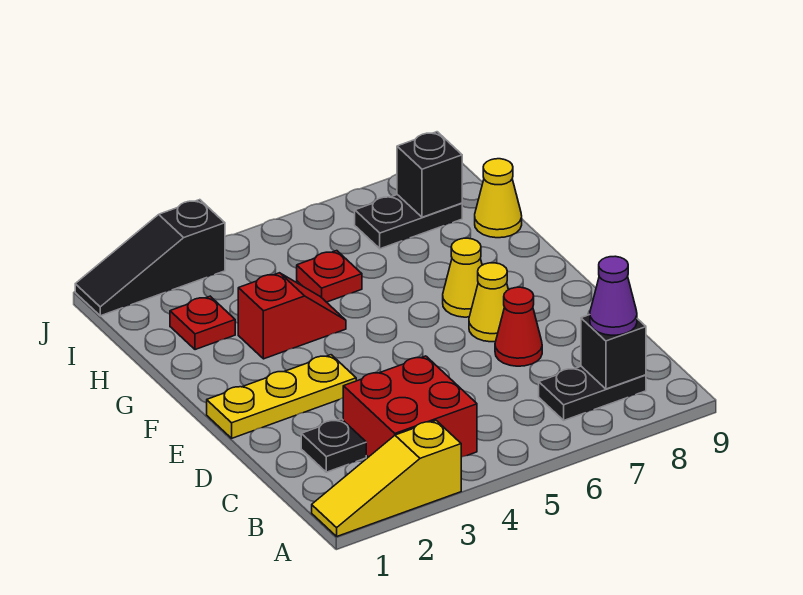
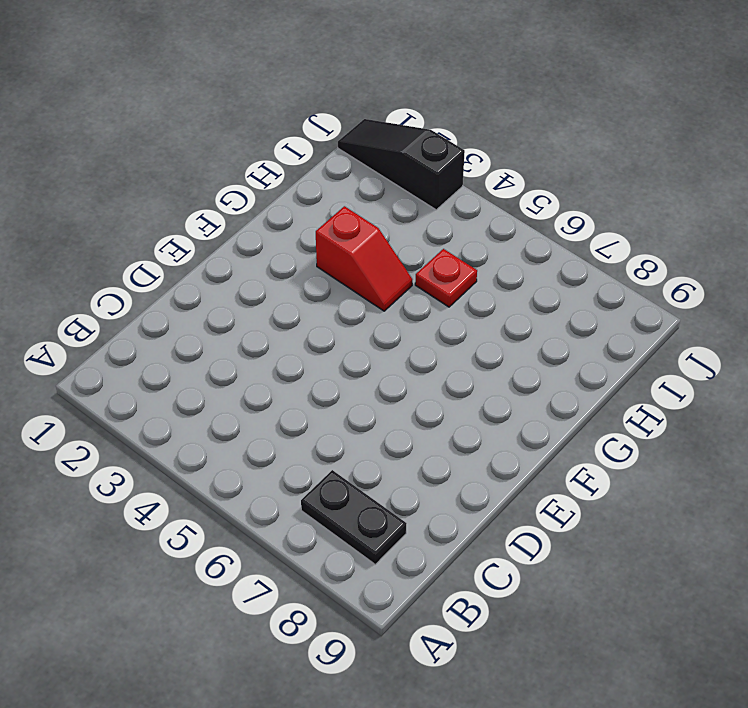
none -> yellow 1x3 slope [312,421,461,536]
none -> red 2x2 brick [343,356,477,457]
none -> black 1x1 plate [301,419,366,472]

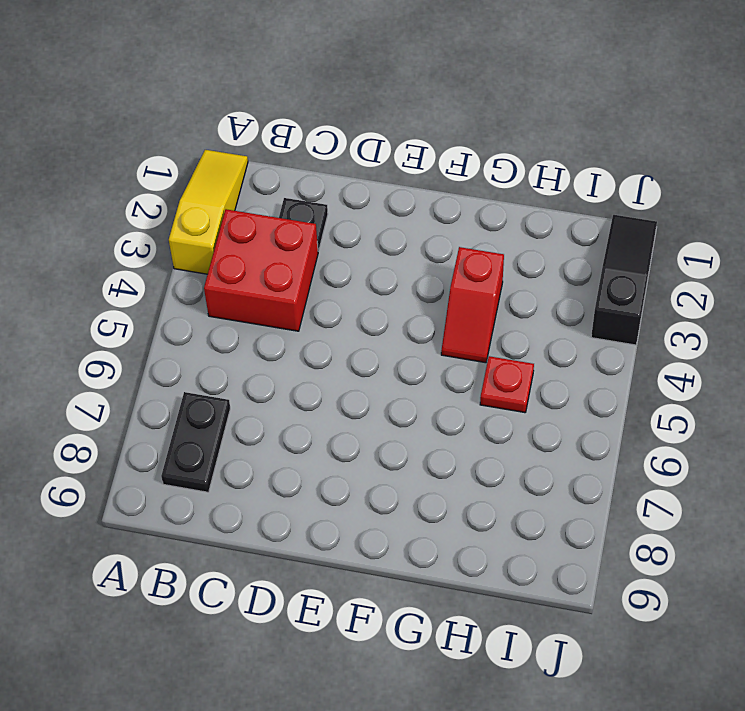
none -> red 1x1 cone [495,287,542,366]
none -> yellow 1x3 plate [207,355,356,438]
none -> yellow 1x1 cone [469,263,508,342]

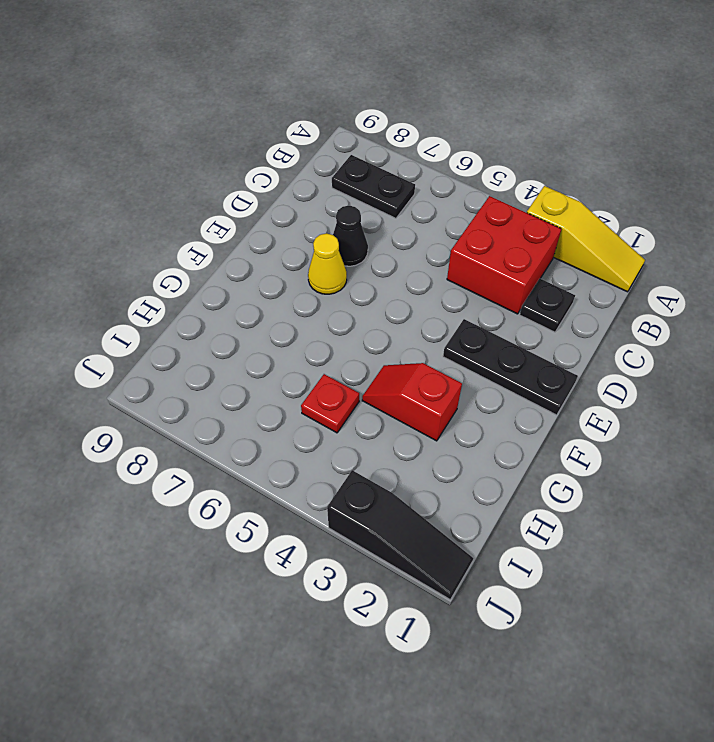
black 1x1 cone [333,206,368,266] -> red 1x1 cone [495,287,542,366]
black 1x3 plate [443,319,578,415] -> yellow 1x3 plate [207,355,356,438]
none -> yellow 1x1 cone [443,238,482,317]
none -> red 1x1 plate [170,296,235,350]
none -> yellow 1x1 cone [475,159,522,238]

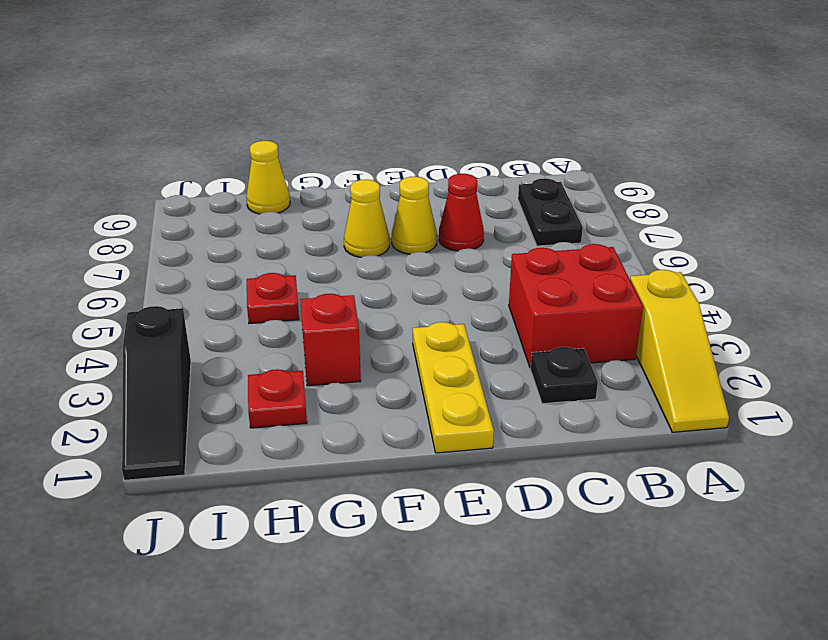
none -> black 1x2 plate [355,195,462,249]
none -> black 1x1 brick [581,315,646,389]
none -> black 1x1 brick [397,132,462,217]

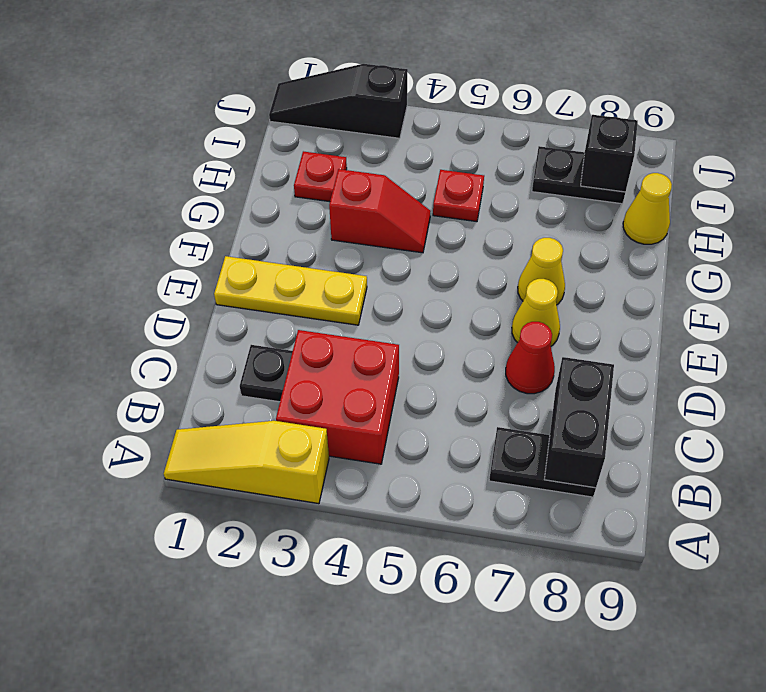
black 1x2 brick [544,357,614,488] -> black 1x1 brick [581,315,646,389]
none -> purple 1x1 cone [590,256,637,335]

